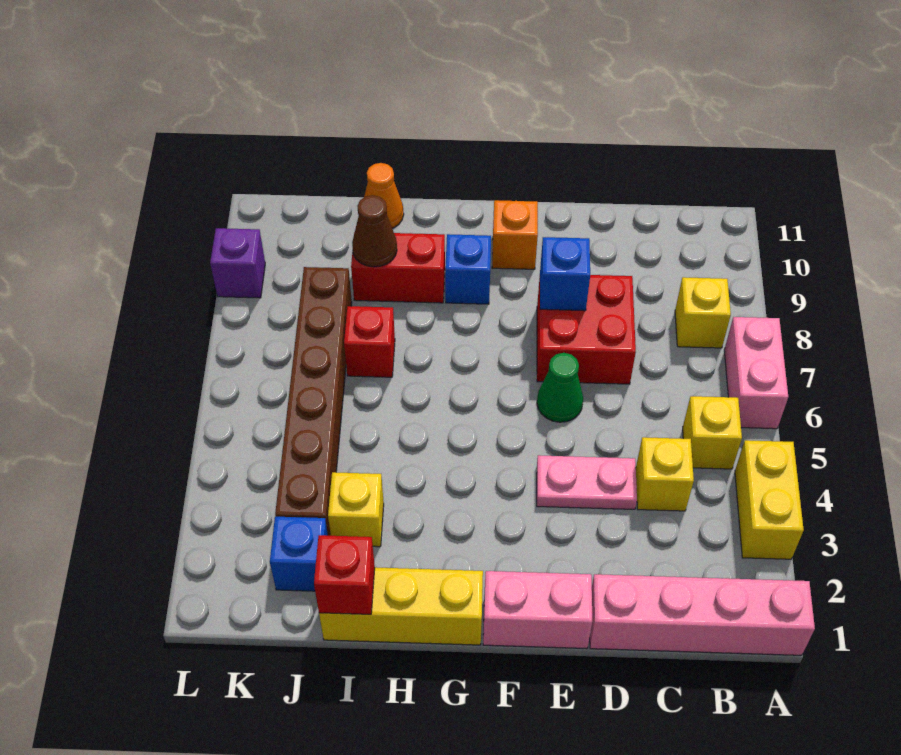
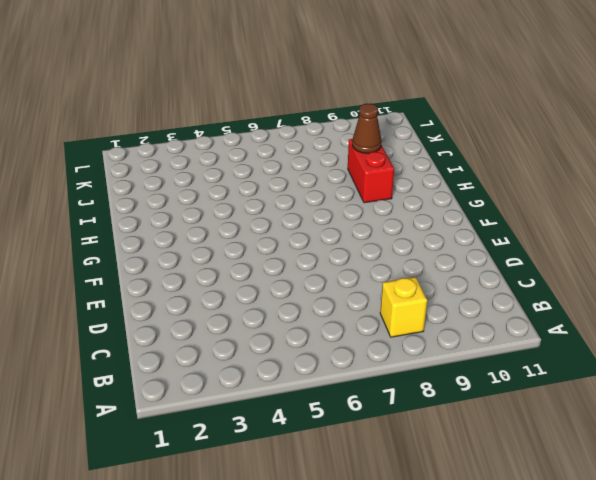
none -> pink 1x4 brick [590,574,815,655]
none -> yellow 1x2 brick [735,440,804,559]
none -> pink 1x2 brick [724,317,788,429]

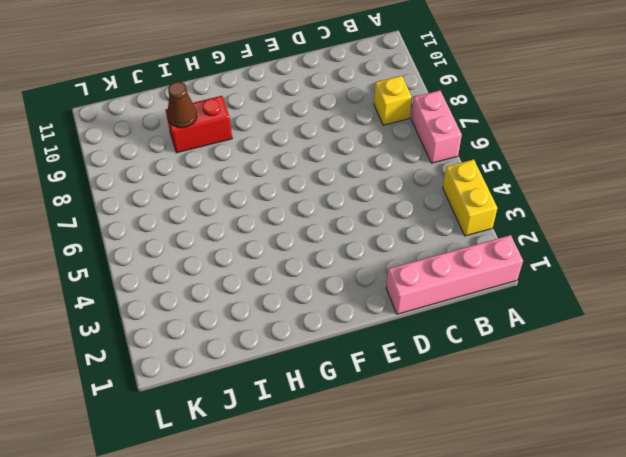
none -> yellow 1x1 brick [683,396,742,469]
none -> yellow 1x1 brick [636,437,694,511]
none -> pink 1x2 plate [537,455,637,509]

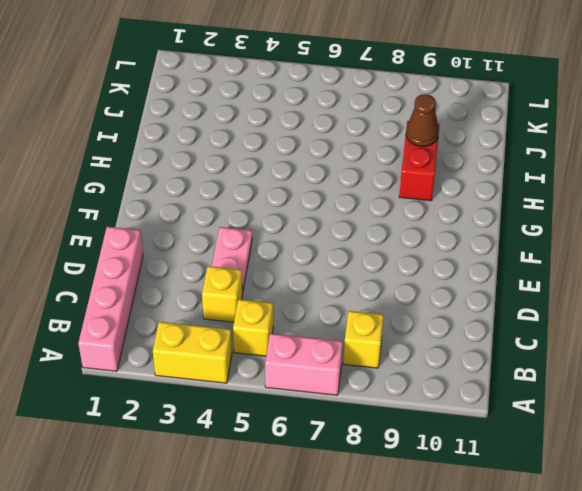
none -> red 2x2 brick [537,275,636,384]
none -> pink 1x2 brick [483,571,592,649]
none -> green 1x1 cone [537,353,583,422]

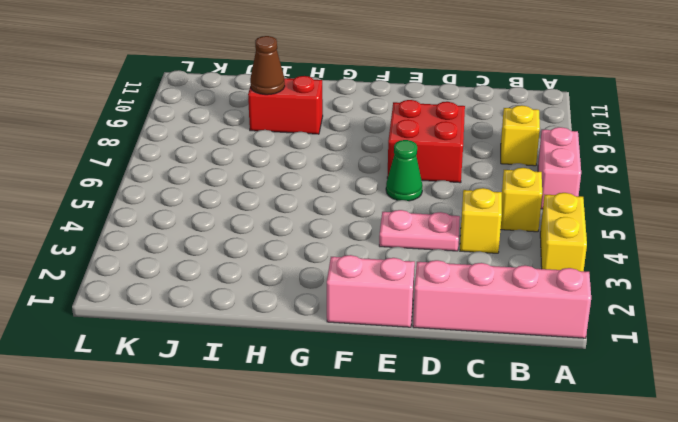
none -> orange 1x1 brick [492,200,538,269]
none -> yellow 1x3 brick [319,567,483,645]
none -> blue 1x1 brick [445,234,491,304]

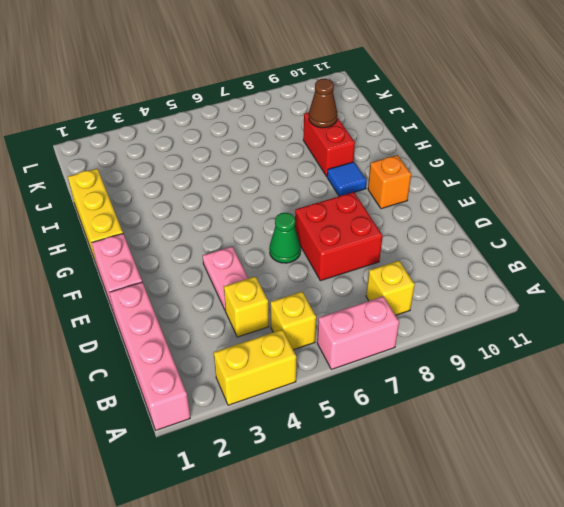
blue 1x1 tile [327,162,367,196] -> blue 1x1 brick [445,234,491,304]
none -> yellow 1x1 brick [328,472,384,547]
none -> red 1x1 brick [344,306,395,377]
none -> orange 1x1 cone [364,163,404,228]

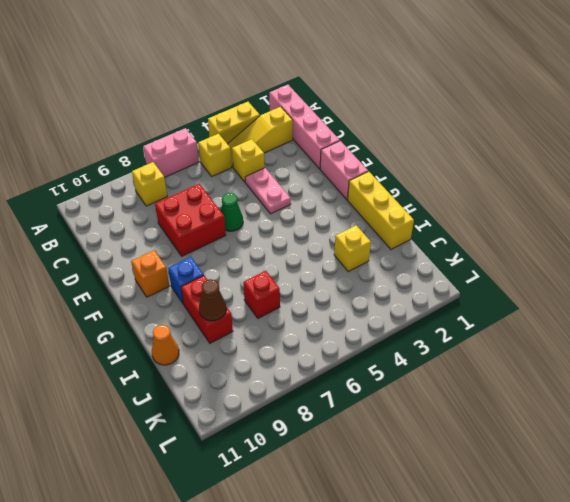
yellow 1x3 slope [228,107,293,167] -> none
none -> blue 1x1 brick [270,517,328,591]
none -> brown 1x6 brick [275,267,352,536]
none -> purple 1x1 brick [210,228,265,298]

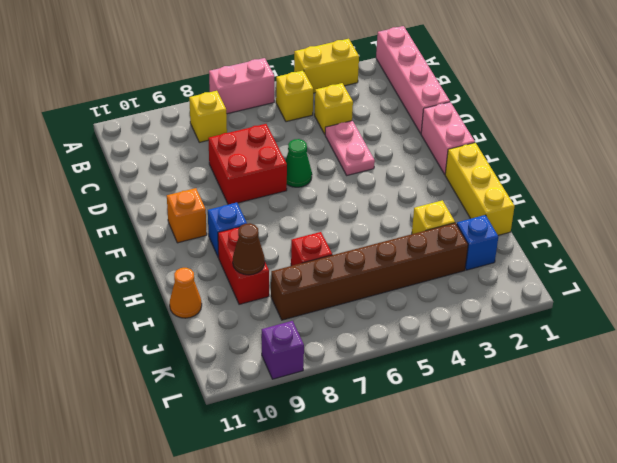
none -> blue 1x1 brick [540,237,590,311]
none -> red 1x1 brick [314,535,375,614]

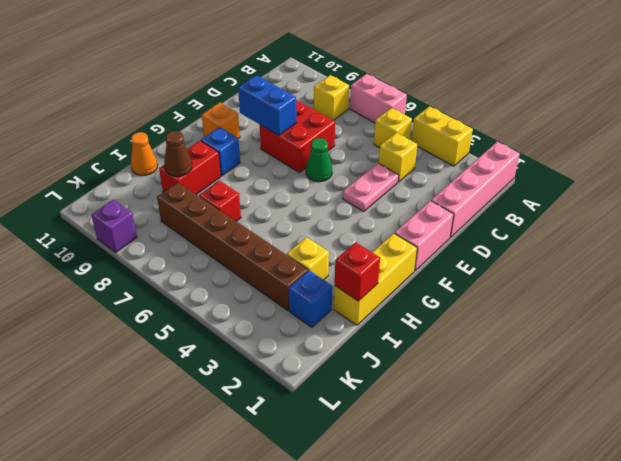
blue 1x2 brick [238,75,297,136] -> blue 1x1 brick [540,237,590,311]

